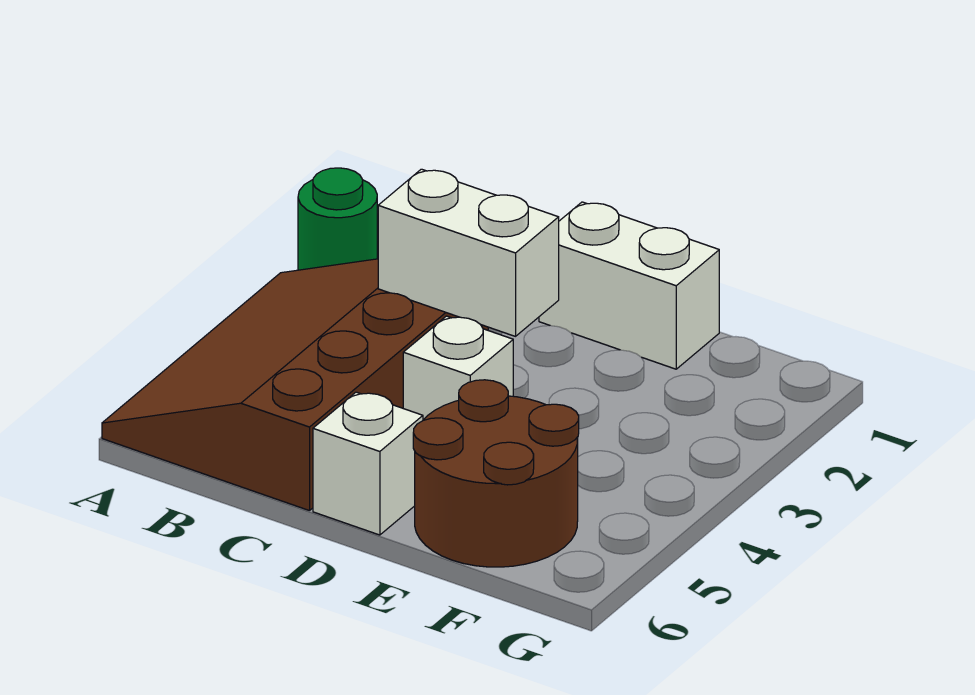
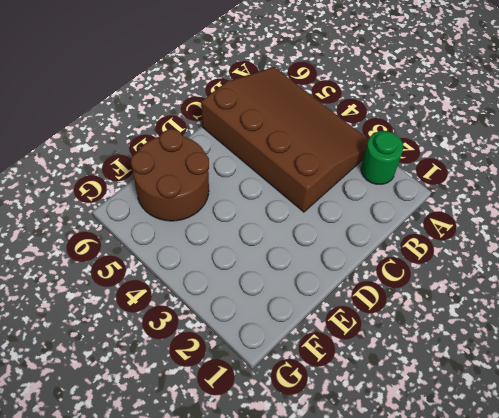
none -> white 1x2 brick [539,202,719,369]
none -> white 1x1 brick [403,316,513,420]

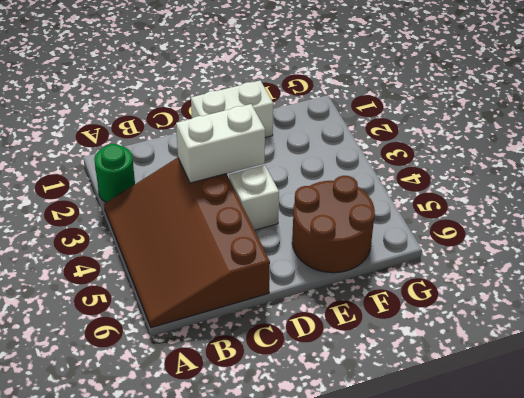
none -> white 1x1 brick [313,392,423,535]

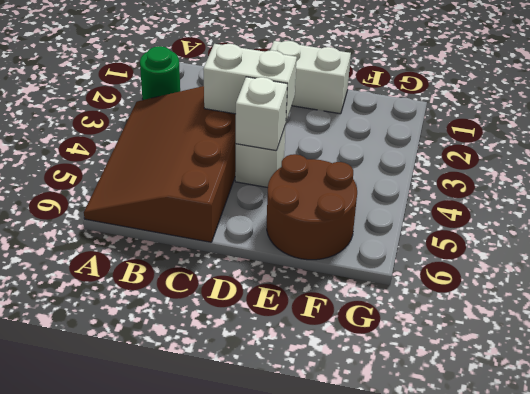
white 1x1 brick [236,77,287,151] -> white 1x1 brick moved to [313,392,423,535]

